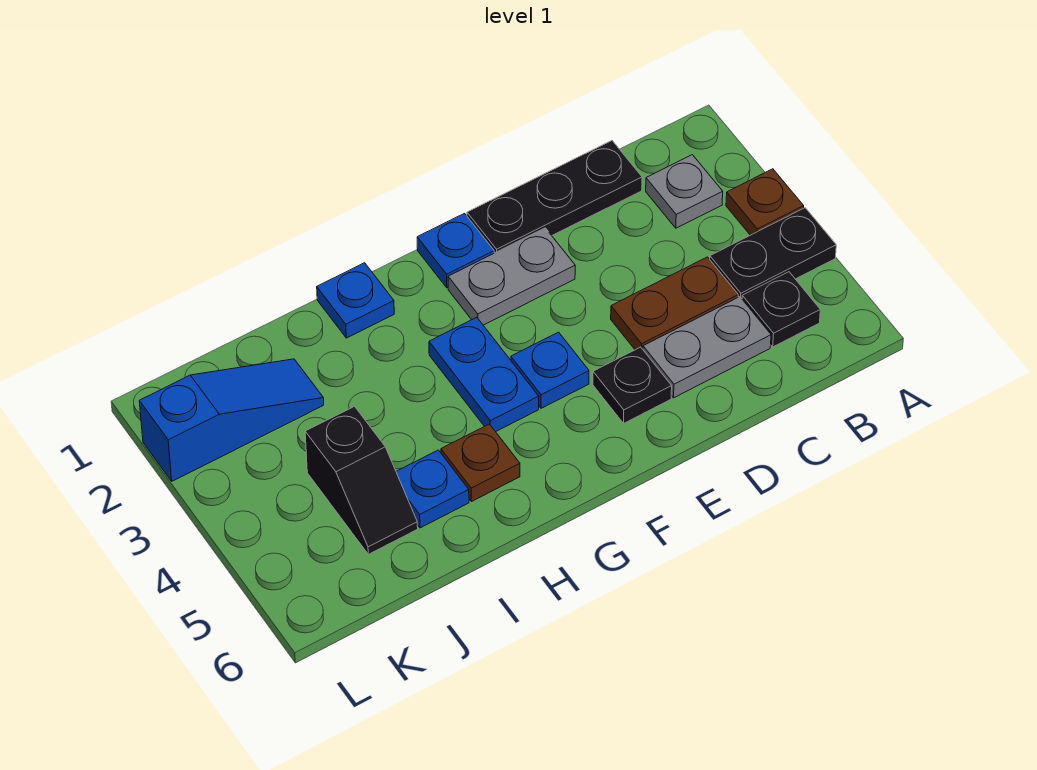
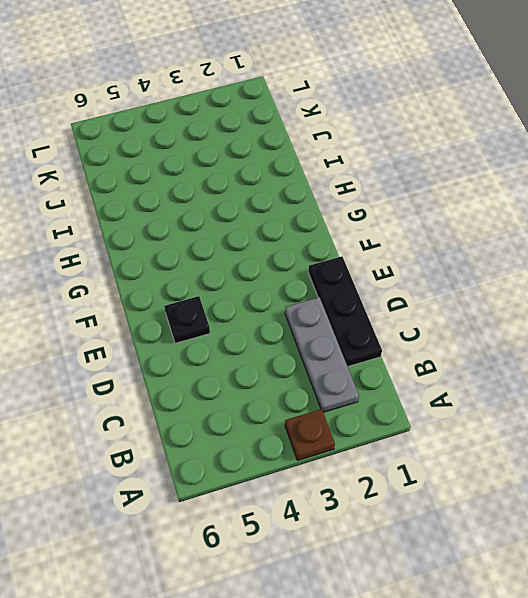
grey 1x3 plate [285,297,359,412] -> grey 1x1 plate [646,155,723,228]
none -> black 1x2 plate [710,208,836,298]
none -> black 1x1 plate [742,272,820,347]
none -> brown 1x2 plate [611,257,738,350]

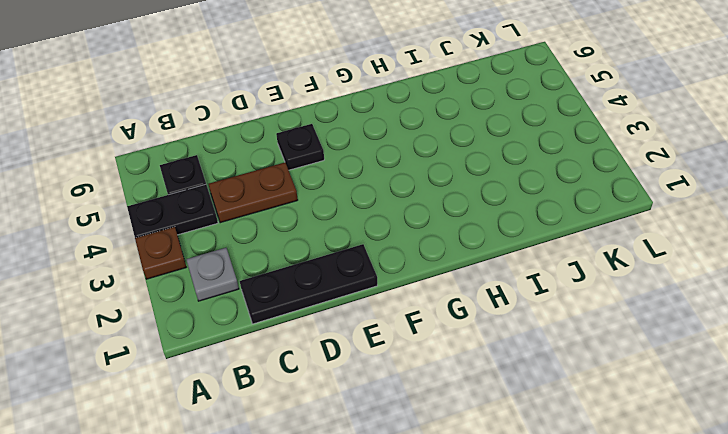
none -> grey 1x2 plate [643,297,771,398]
none -> grey 1x2 plate [448,228,575,325]
none -> blue 1x1 plate [417,214,494,288]

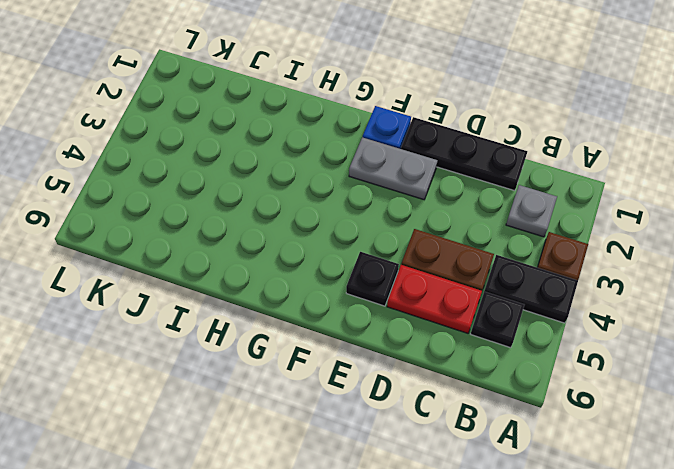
red 1x2 plate [387,265,482,333] -> grey 1x2 plate [643,297,771,398]
none -> blue 1x1 plate [511,332,589,408]
none -> blue 1x2 plate [429,317,539,432]
none -> blue 1x1 plate [317,263,394,338]

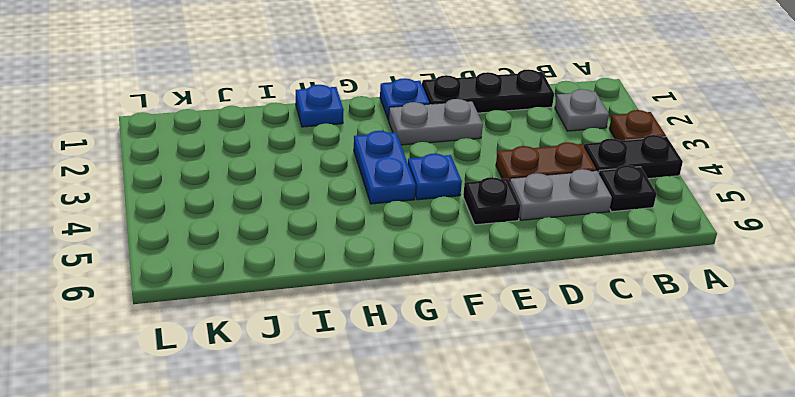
none -> brown 1x1 plate [441,424,520,502]
none -> blue 1x1 plate [396,450,469,528]
none -> blue 1x3 slope [139,359,324,481]

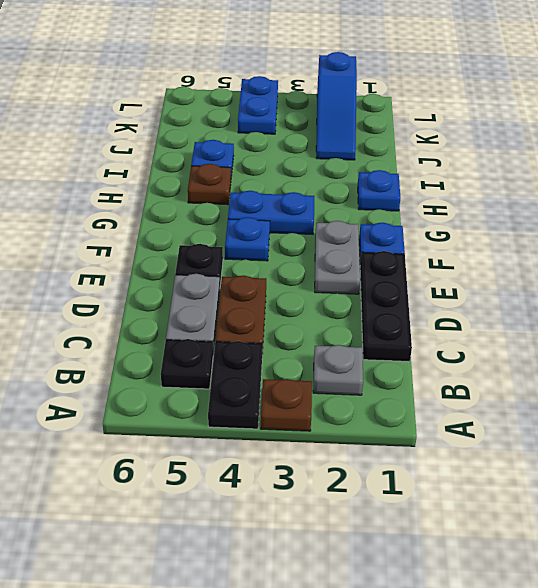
blue 1x2 plate [238,76,278,134] -> none
none -> black 1x2 slope [305,406,418,554]

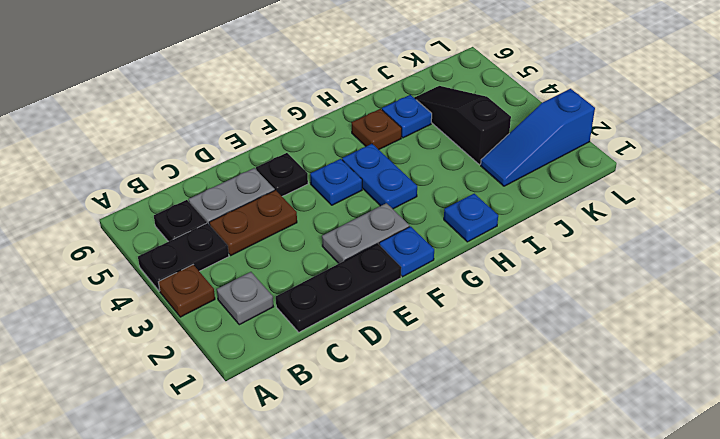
black 1x3 slope [414,86,511,165] -> black 1x2 slope [305,406,418,554]

